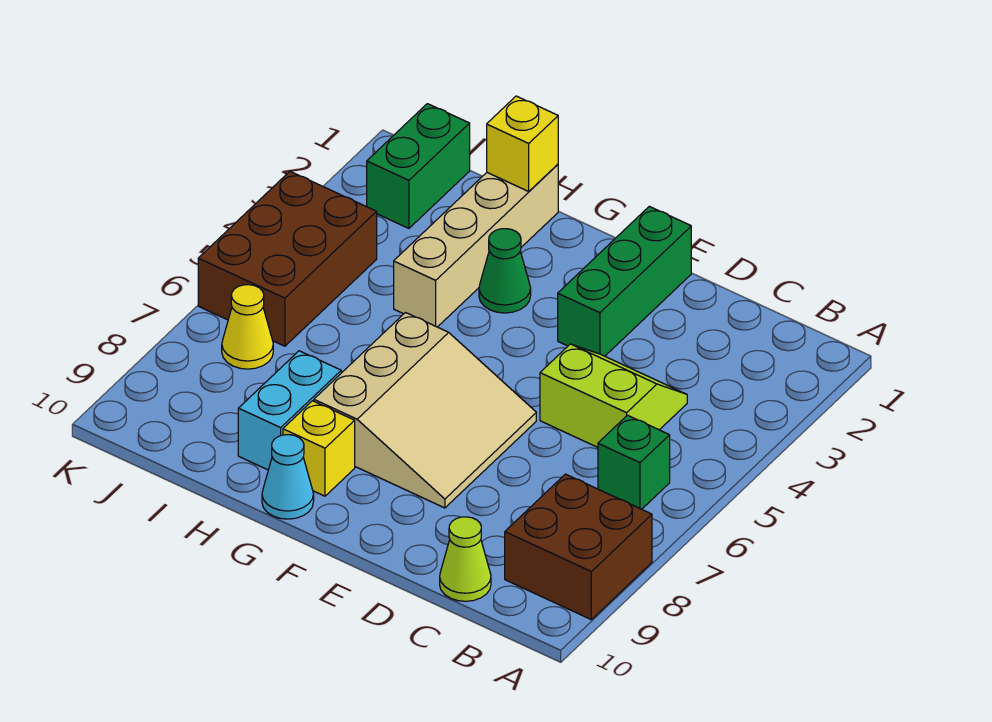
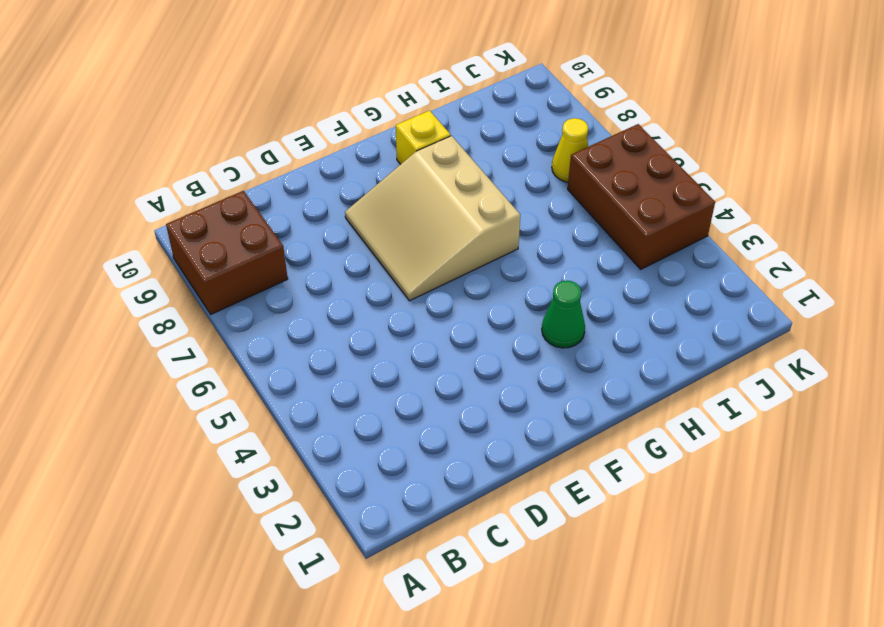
none -> green 1x1 brick [598,415,670,509]
none -> lime 2x2 slope [540,344,687,447]
none -> lime 1x1 cone [440,517,491,601]

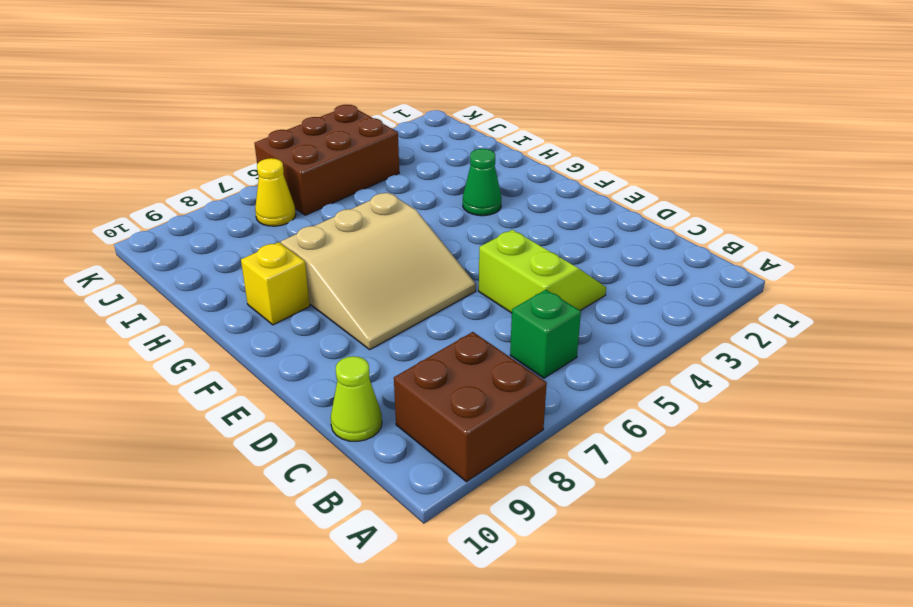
none -> green 1x3 brick [558,206,691,356]
none -> cyan 1x1 cone [262,435,314,519]
none -> tan 1x4 brick [394,164,558,327]

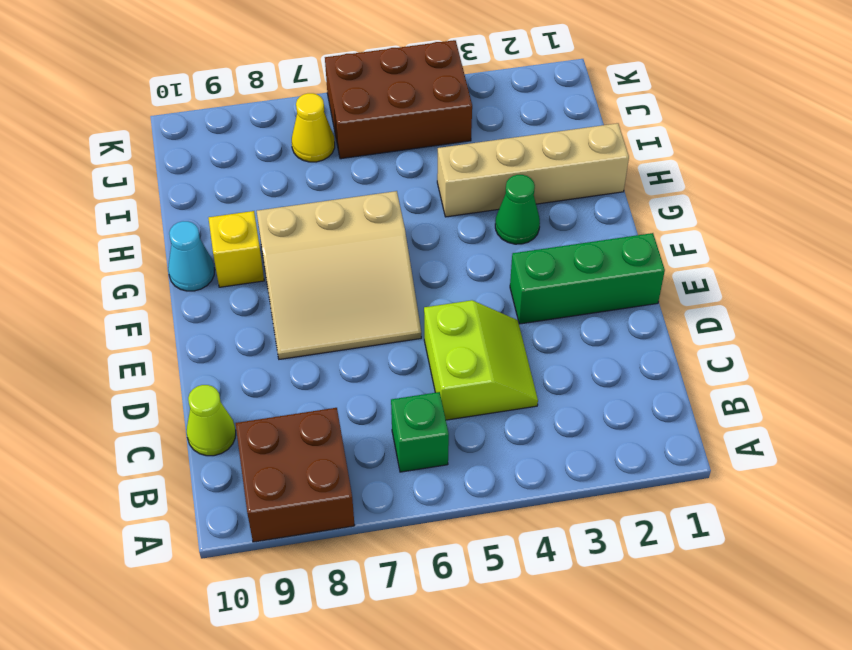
none -> cyan 1x2 brick [238,351,341,470]
none -> green 1x2 brick [367,104,470,228]
none -> yellow 1x1 brick [487,96,558,191]

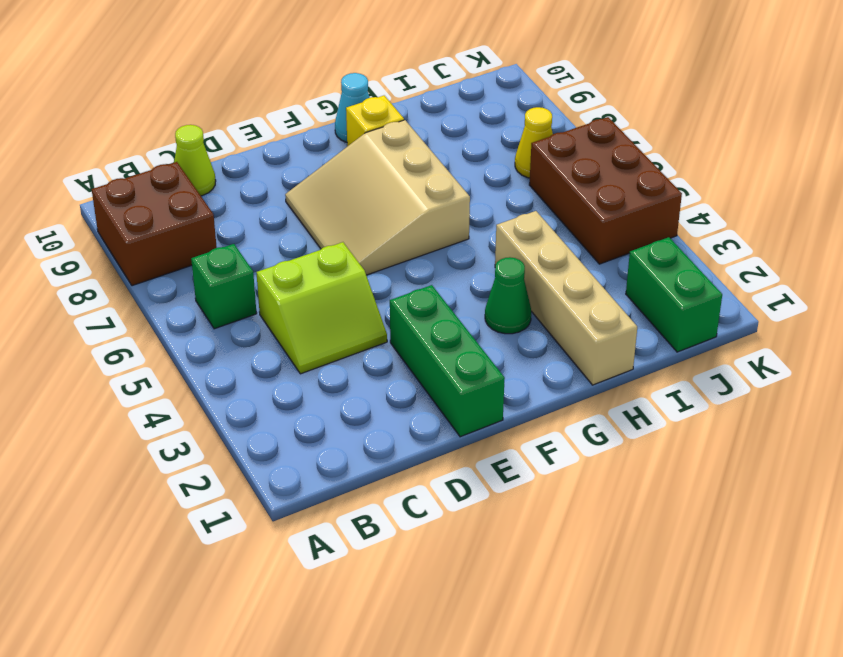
none -> cyan 1x2 brick [238,351,341,470]
none -> yellow 1x1 brick [487,96,558,191]

